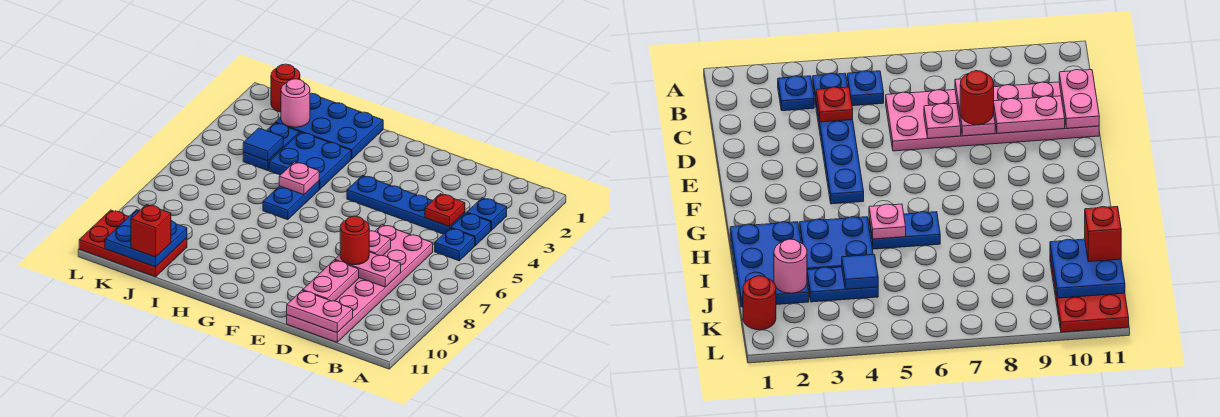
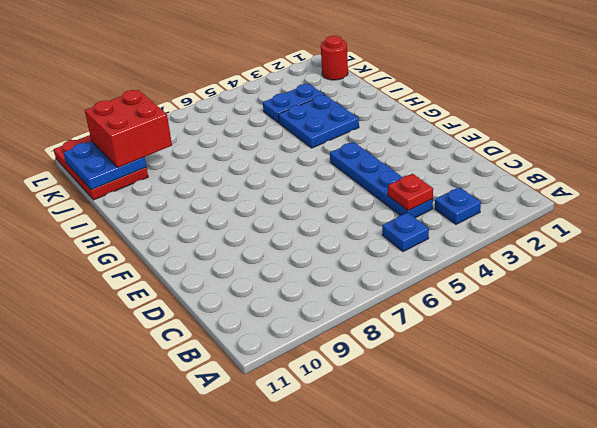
red 2x2 brick [85,90,172,168] -> none
none -> blue 1x1 plate [451,213,491,246]
none -> pink 2x6 plate [287,225,433,342]
none -> blue 2x3 plate [275,93,383,159]

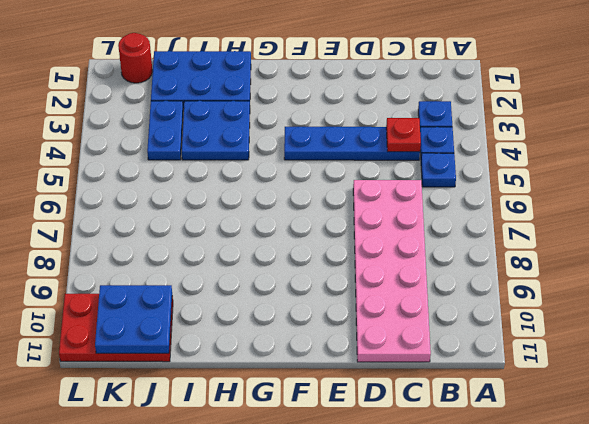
none -> blue 1x2 plate [263,181,319,220]
none -> pink 1x2 plate [335,252,401,287]
none -> pink 1x2 plate [287,290,353,333]

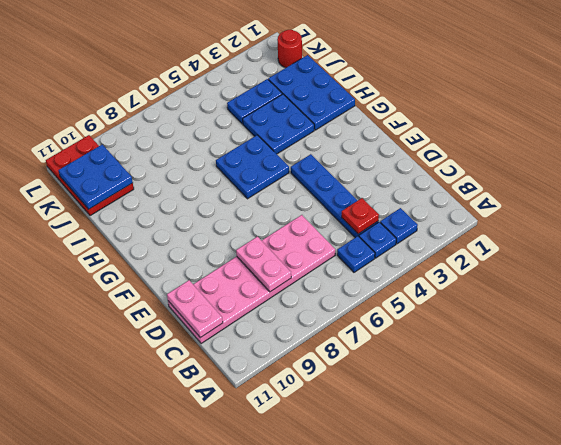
blue 2x2 plate [216,135,289,199] -> blue 1x2 plate [263,181,319,220]
none -> pink 1x1 plate [369,231,391,256]
none -> pink 1x2 plate [303,260,359,301]
none -> pink 1x1 plate [279,162,319,195]

